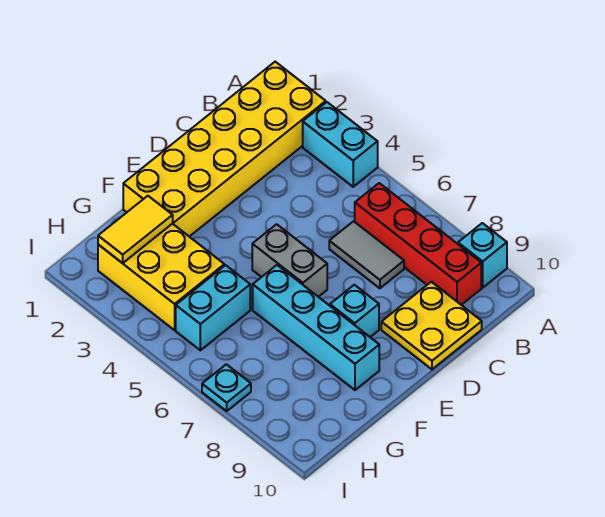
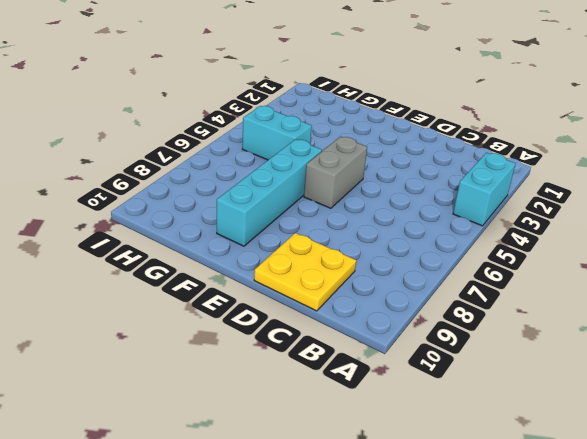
none -> yellow 2x6 brick [123,62,326,237]
none -> cyan 1x1 brick [458,223,507,288]
none -> red 1x4 brick [355,183,481,305]

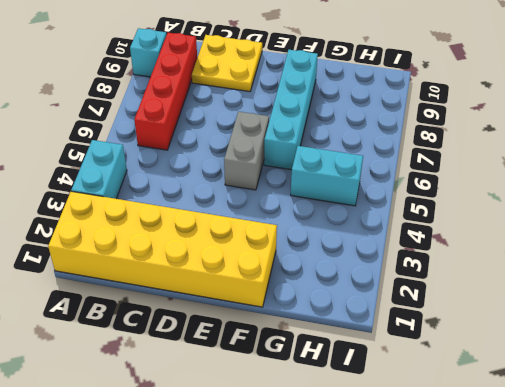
none -> grey 1x2 tile [329,221,404,288]
none -> cyan 1x1 brick [330,285,379,337]
none -> yellow 2x3 brick [98,224,224,330]

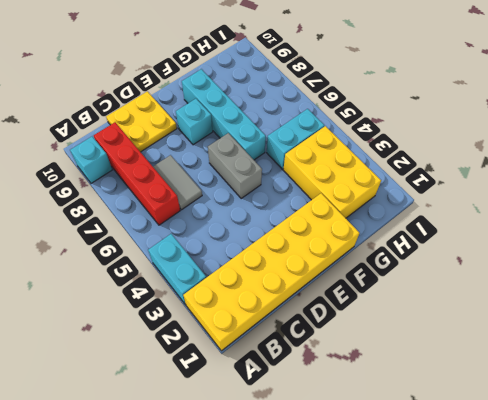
none -> cyan 1x1 plate [202,364,251,411]
none -> yellow 1x2 tile [98,196,173,263]

